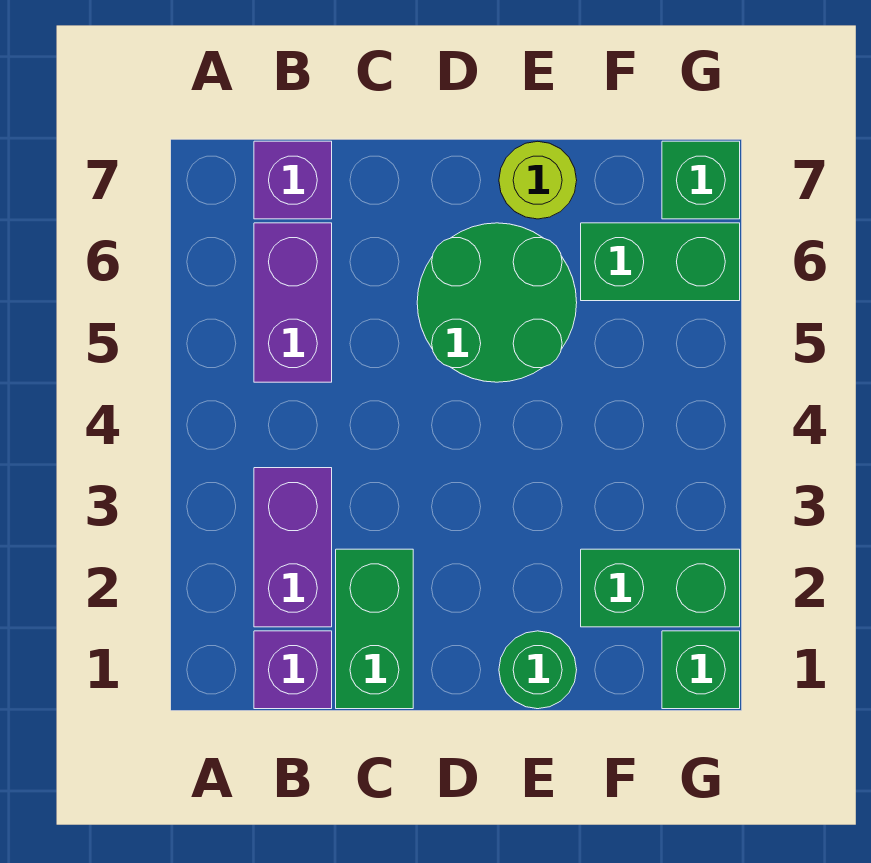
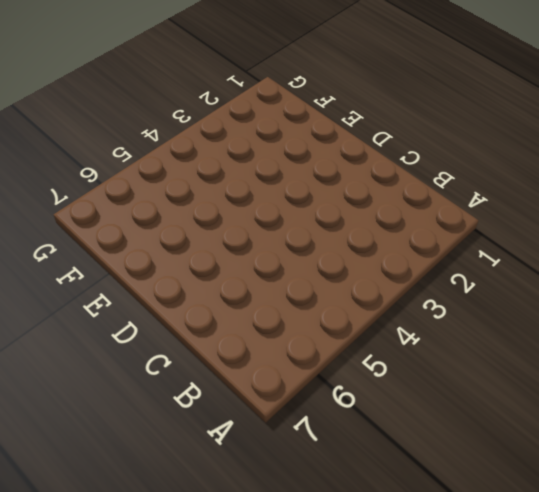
none -> purple 1x1 brick [254,631,332,709]
none -> purple 1x2 brick [254,468,332,627]
none -> purple 1x2 brick [254,223,332,382]

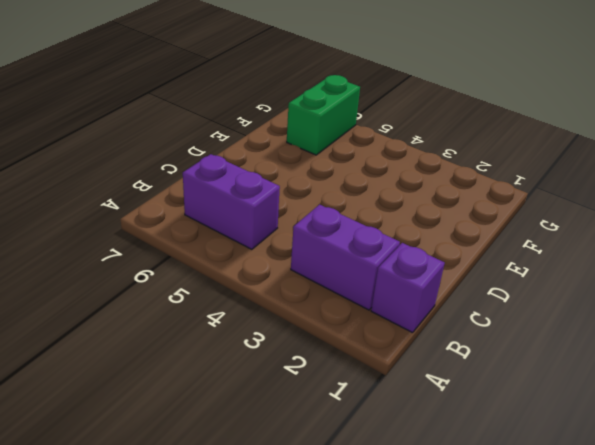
none -> purple 1x1 brick [254,141,332,219]
none -> green 1x2 brick [336,549,413,709]
none -> green 2x2 round brick [417,223,577,382]

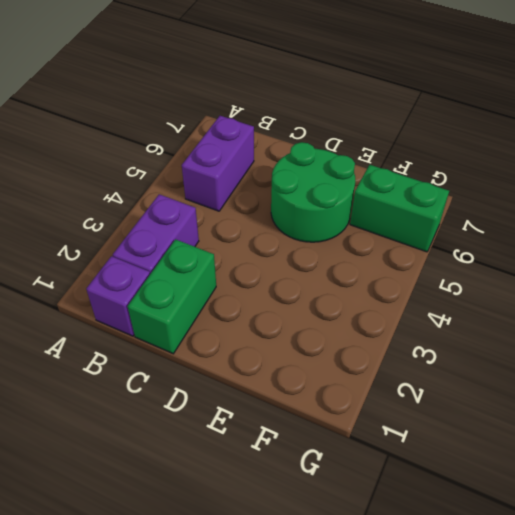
none -> purple 1x1 brick [254,141,332,219]
none -> green 1x1 round brick [499,631,577,709]
none -> lime 1x1 round brick [499,141,577,219]

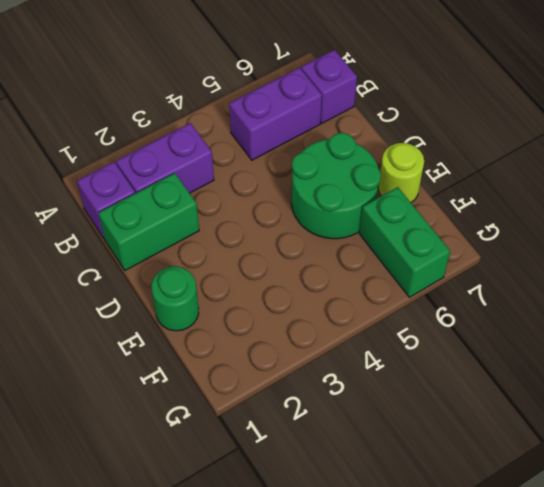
none -> green 1x2 brick [581,549,740,627]
none -> green 1x1 brick [662,631,740,709]
none -> green 1x1 brick [662,141,740,219]

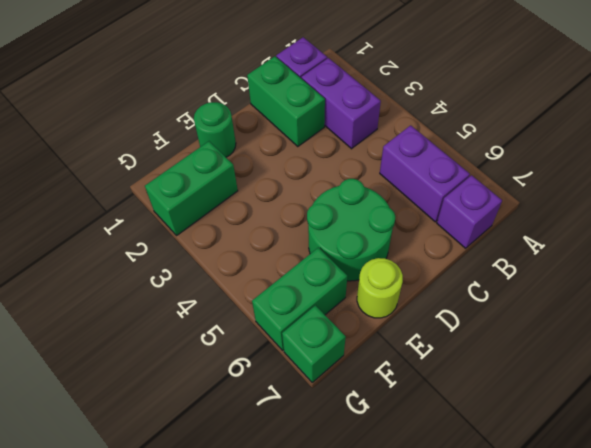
none -> green 1x1 brick [662,631,740,709]

